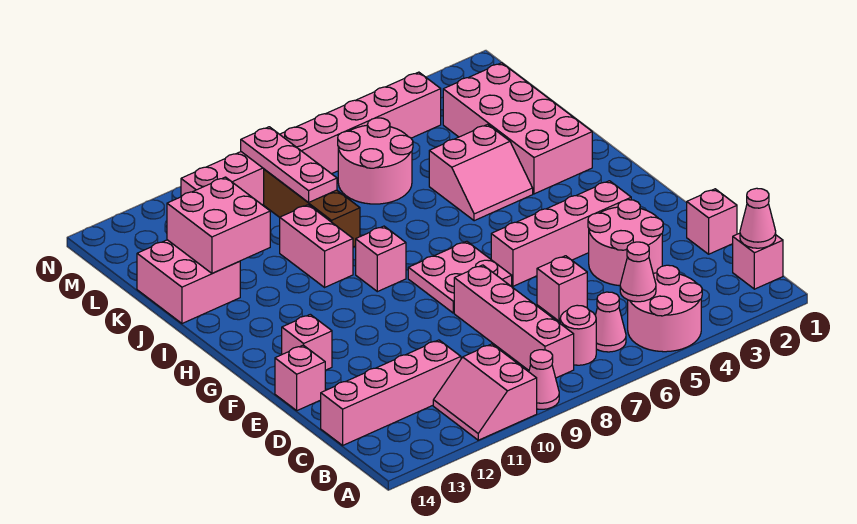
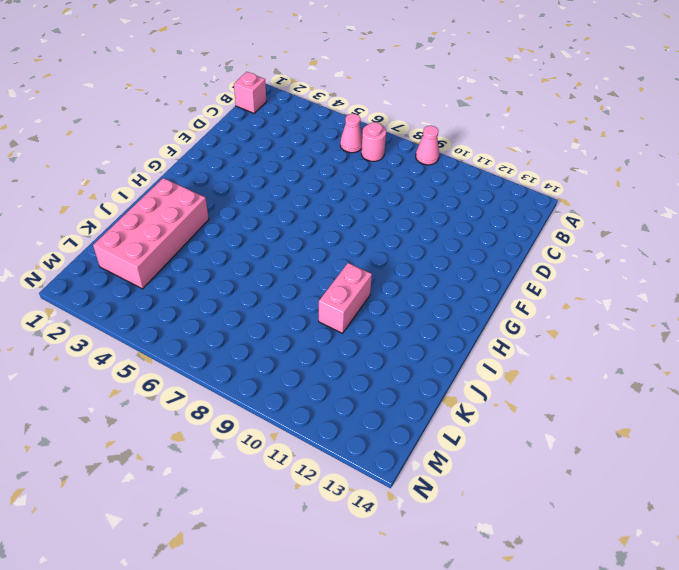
none -> pink 2x2 round brick [628,265,702,352]
none -> pink 2x2 slope [433,344,537,440]
none -> pink 1x4 brick [454,265,574,378]

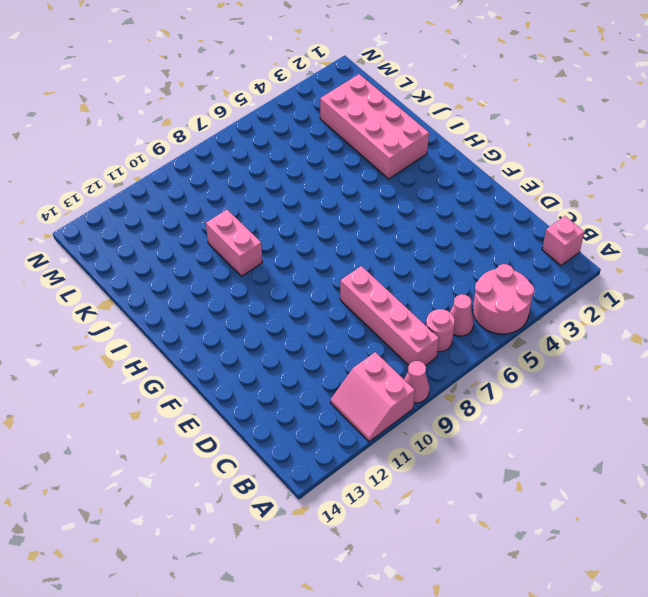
none -> pink 1x4 brick [321,340,461,445]
none -> pink 1x1 brick [687,189,737,254]
none -> pink 2x2 round brick [588,200,663,286]

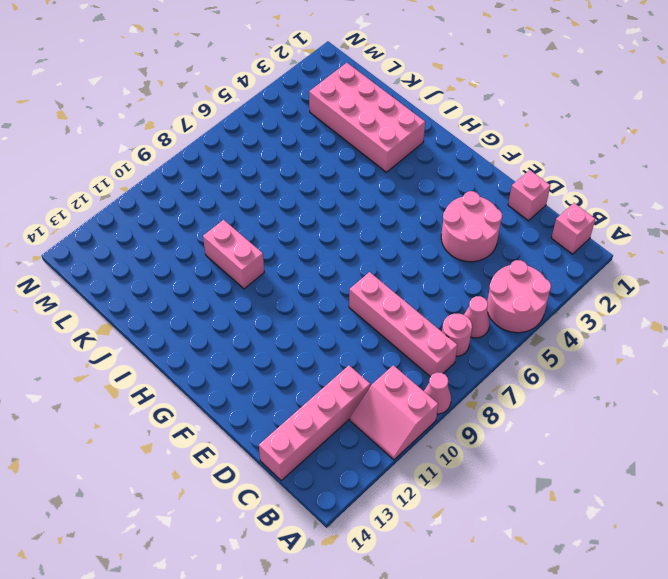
none -> pink 1x1 brick [537,256,587,321]
none -> pink 1x1 brick [275,345,325,410]
none -> pink 1x4 brick [491,181,631,286]

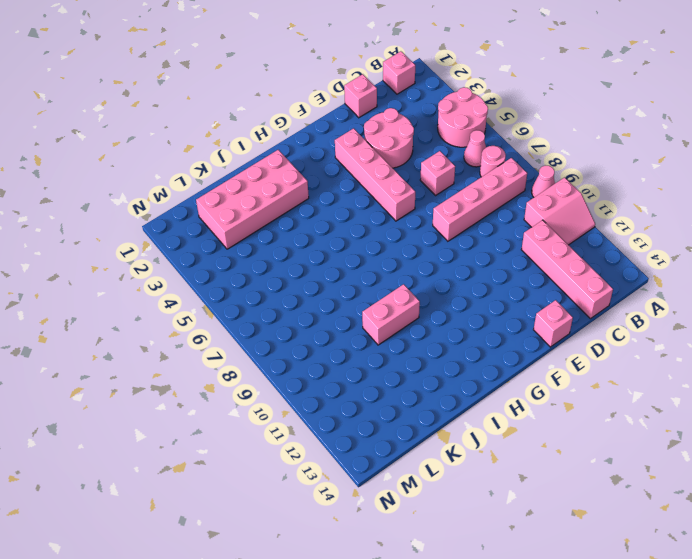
none -> pink 2x2 plate [408,241,512,313]
none -> pink 1x1 brick [282,314,332,370]
none -> pink 1x1 brick [356,226,406,292]

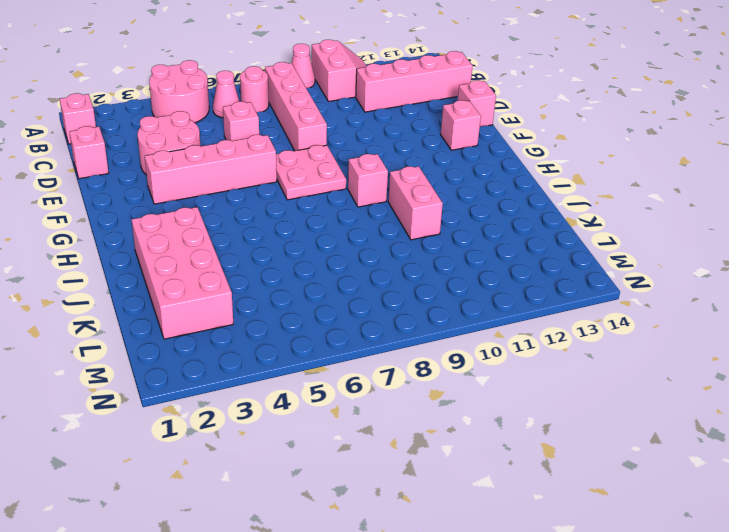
none -> pink 2x2 slope [429,124,533,221]
none -> brown 1x3 brick [264,169,360,247]
none -> pink 2x2 brick [137,240,240,323]

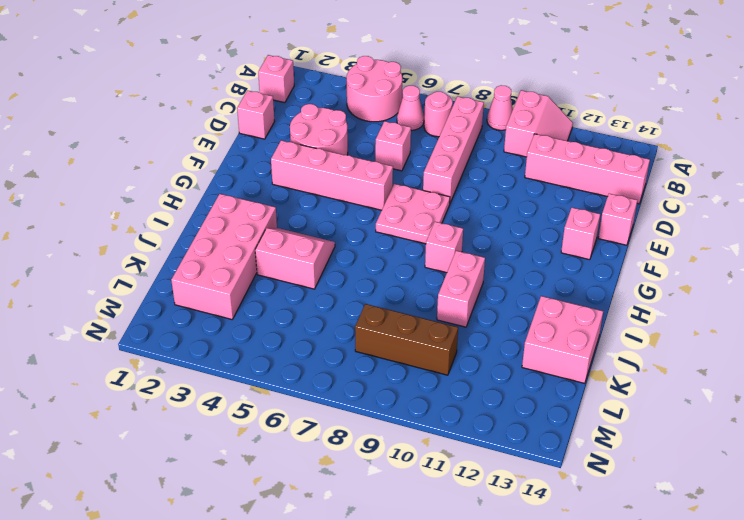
brown 1x3 brick [355,304,458,375] -> brown 1x3 brick turned to [264,169,360,247]
none -> pink 2x2 round brick [338,118,413,204]
none -> pink 1x8 brick [181,72,441,205]
none -> pink 1x1 cone [740,188,776,248]

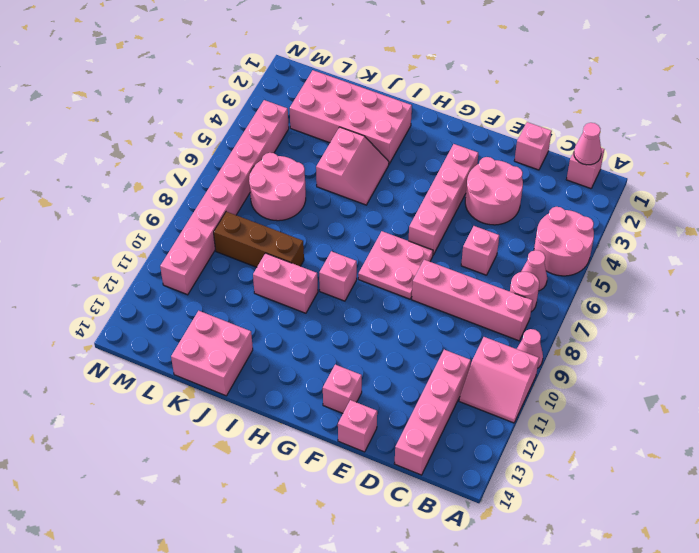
none -> pink 1x1 cone [620,242,656,302]
none -> pink 2x2 brick [167,177,270,273]
none -> pink 1x3 plate [241,127,337,203]

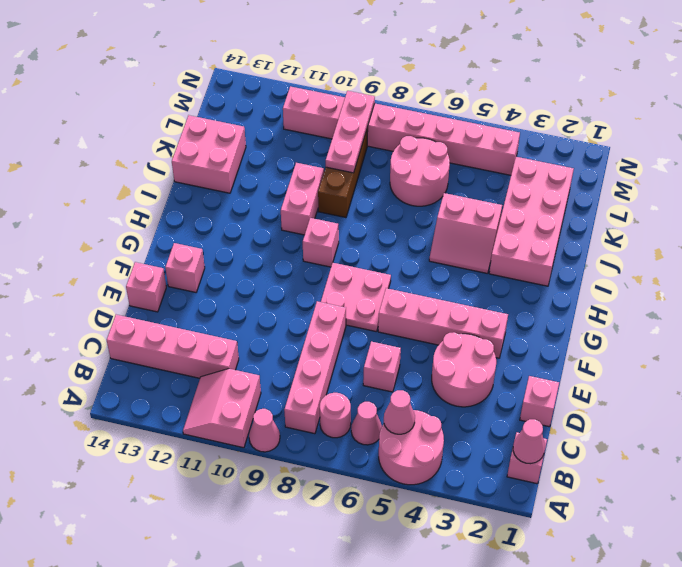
none -> pink 2x2 brick [167,177,270,273]

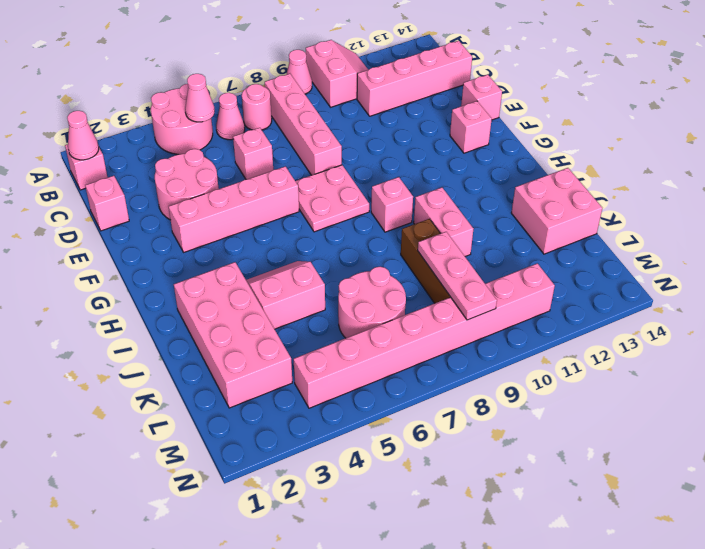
none -> pink 2x2 brick [167,177,270,273]

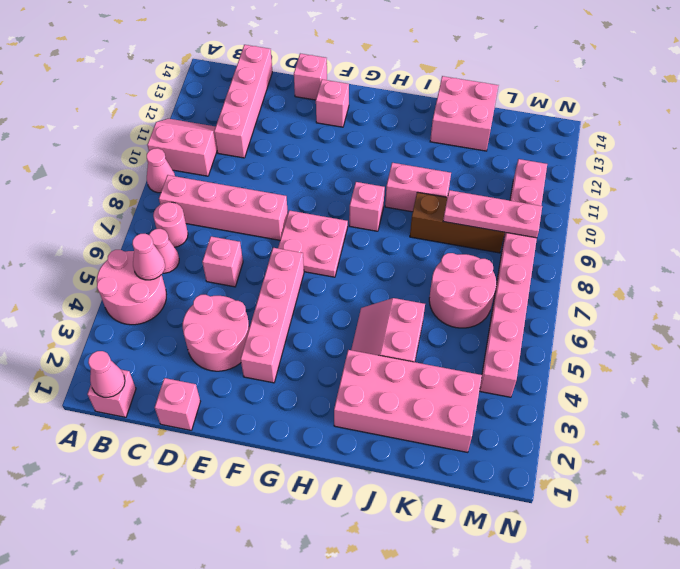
none -> pink 2x2 brick [167,177,270,273]

